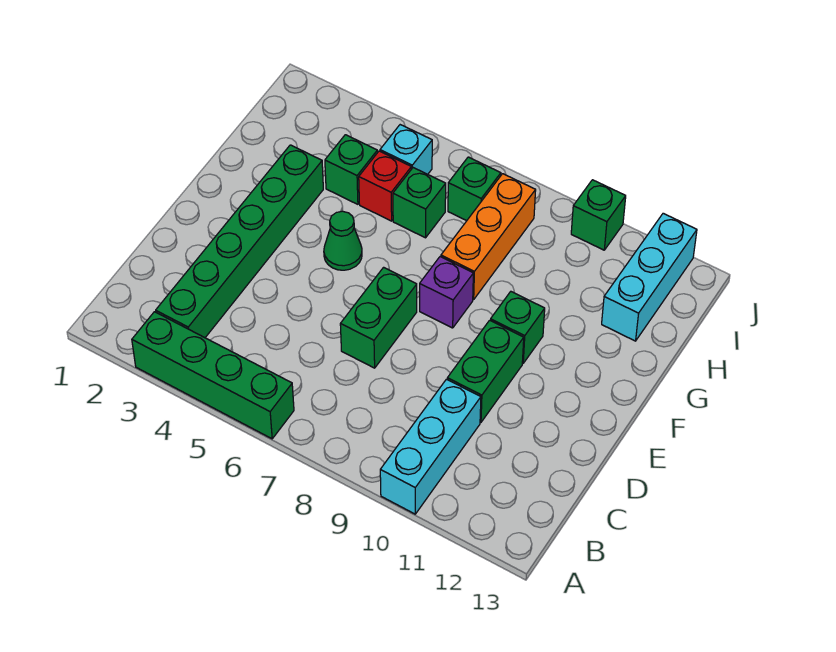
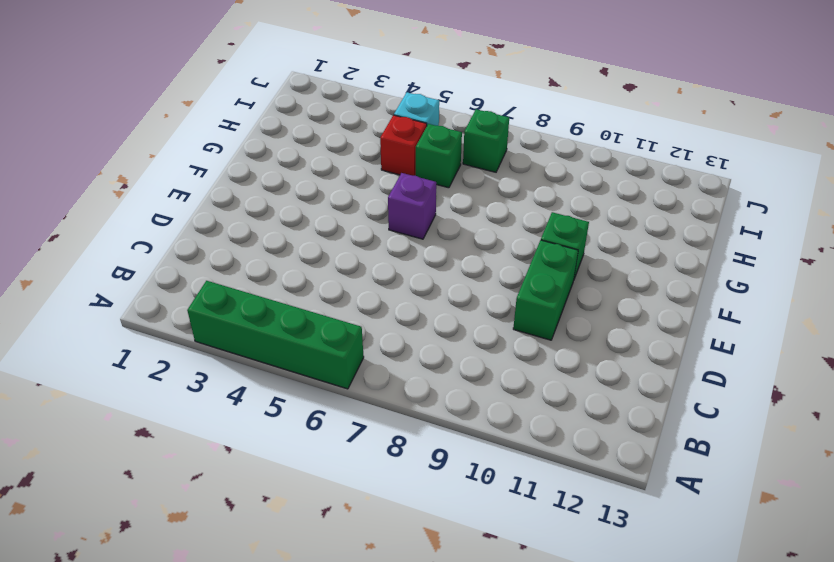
purple 1x1 brick [388,173,436,239] -> purple 1x1 brick moved to [420,257,473,328]
none -> cyan 1x3 brick [380,379,481,514]
none -> green 1x6 brick [156,145,323,338]
none -> green 1x2 brick [340,267,417,368]

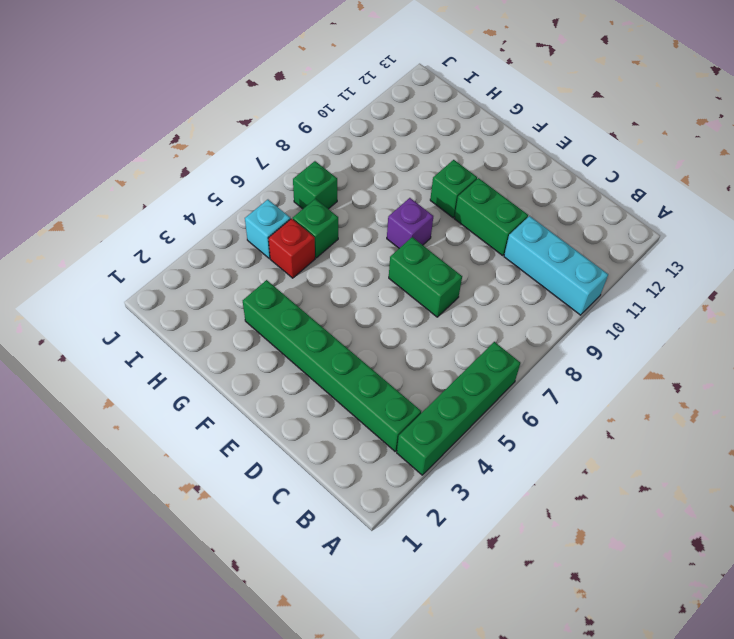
none -> green 1x1 cone [324,211,362,270]
none -> orange 1x3 brick [441,174,536,300]
none -> green 1x1 brick [325,135,377,204]

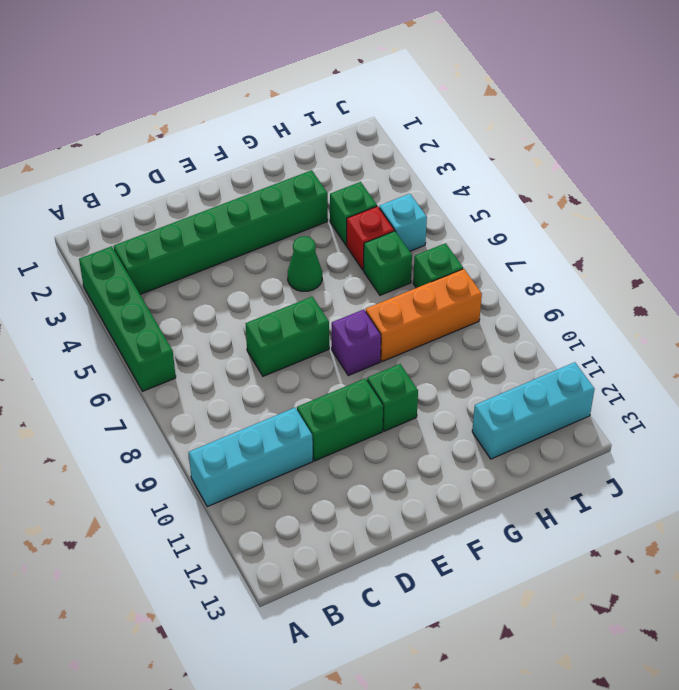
none -> green 1x1 brick [571,180,626,250]

